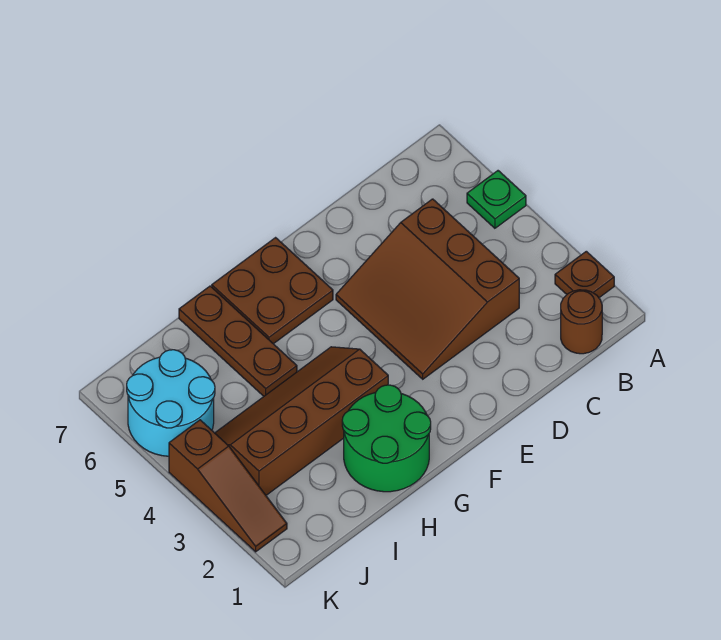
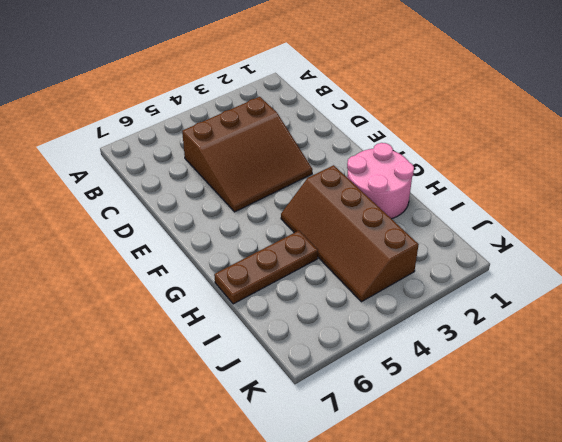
pink 2x2 round brick [347,143,414,219] -> green 2x2 round brick [342,385,431,492]
none -> brown 1x1 plate [555,251,614,298]
none -> green 1x1 plate [467,171,526,228]

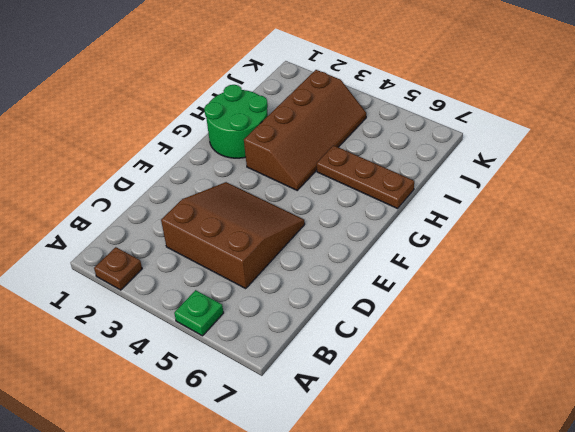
none -> brown 1x1 round brick [561,290,602,354]
none -> brown 2x2 plate [212,238,333,344]

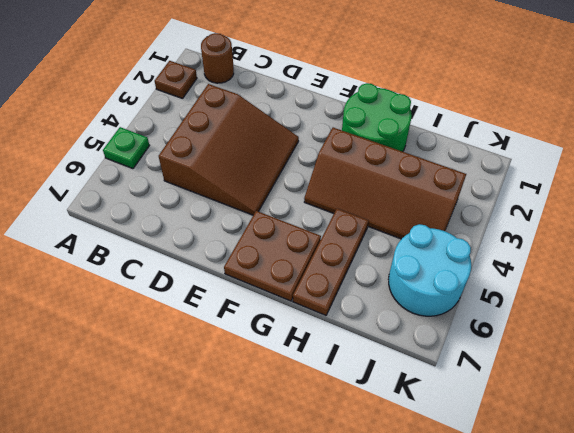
none -> brown 1x3 slope [169,420,287,552]

